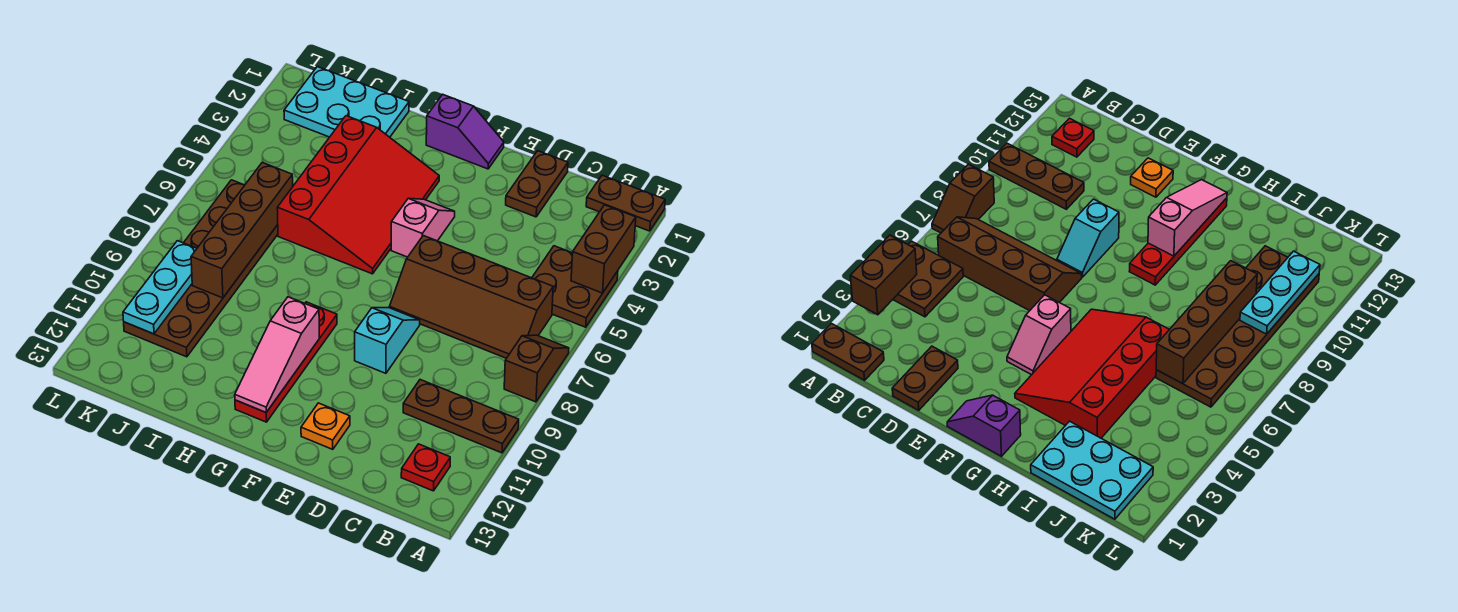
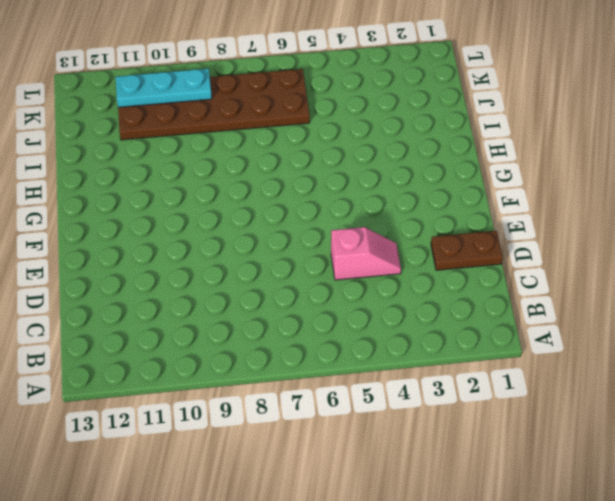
pink 1x2 slope [331,227,401,280] -> pink 1x2 slope moved to [391,198,455,257]
none -> brown 1x2 plate [586,175,665,231]
none -> brown 2x2 plate [532,246,618,327]
none -> brown 1x2 slope [504,335,569,402]

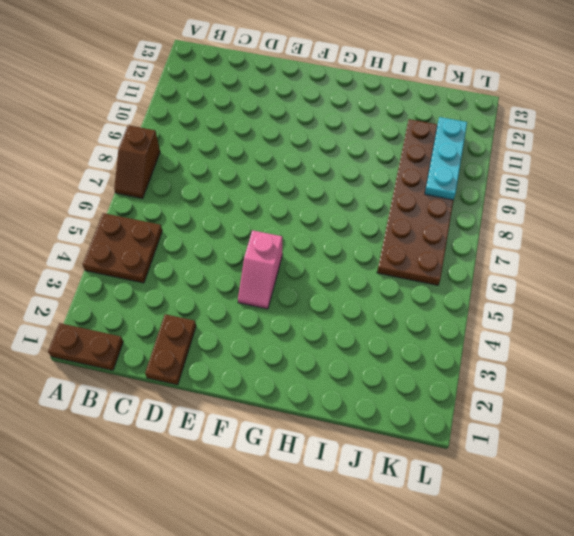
none -> brown 1x3 plate [403,380,519,453]
none -> brown 2x4 slope [389,236,553,358]
none -> red 1x1 plate [401,444,450,491]

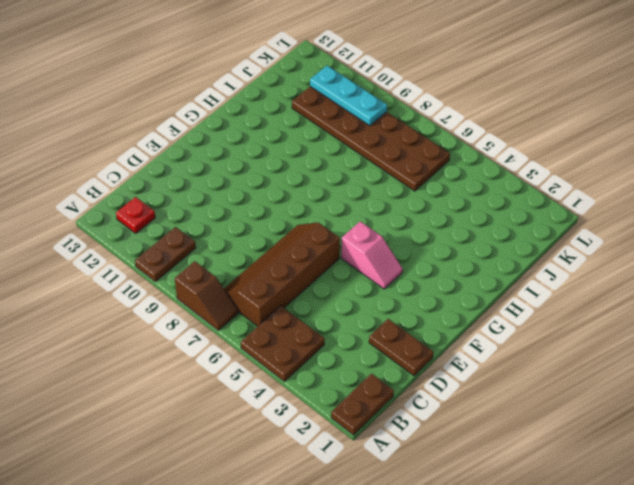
brown 1x2 plate [135,227,196,282] -> brown 1x3 plate [403,380,519,453]
none -> cyan 1x2 slope [355,308,420,373]
none -> orange 1x1 plate [301,403,350,449]
none -> purple 1x2 slope [426,94,504,169]

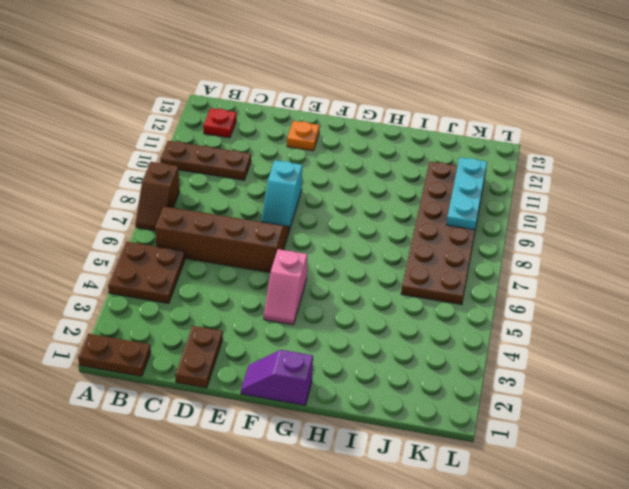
none -> red 3x4 slope [277,116,439,274]
none -> red 1x4 plate [235,302,337,422]
none -> cyan 2x3 plate [284,67,409,137]

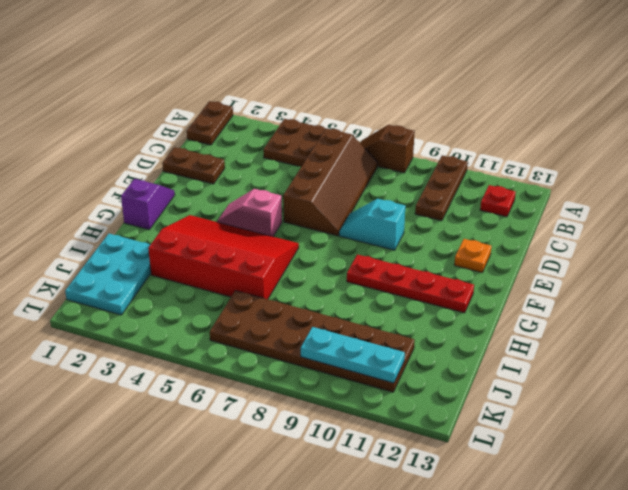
none -> brown 1x2 brick [571,205,636,293]
none -> pink 1x3 slope [235,297,319,412]
none -> brown 1x4 brick [191,163,293,298]

